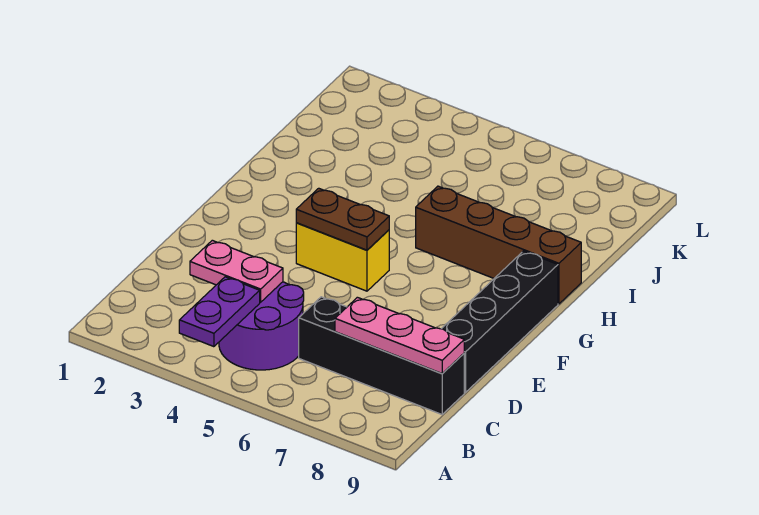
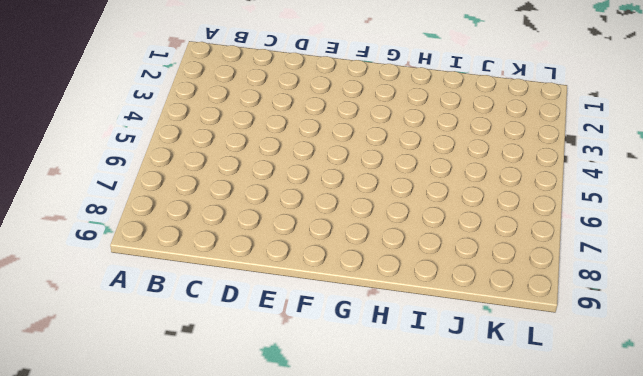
none -> purple 2x2 round brick [219,282,304,370]
none -> black 1x4 brick [299,297,464,414]

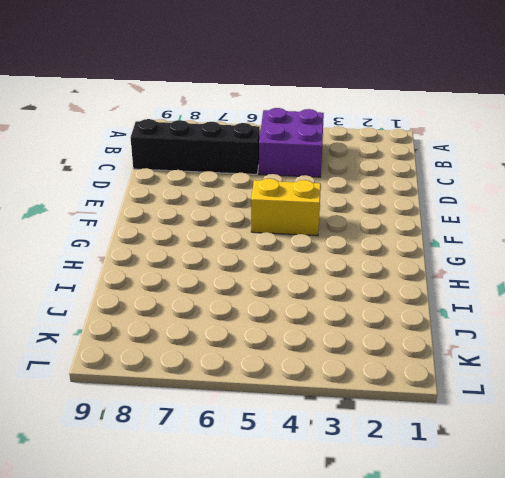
purple 2x2 brick [259,108,324,177] -> purple 2x2 round brick [219,282,304,370]
none -> black 1x4 brick [442,251,558,392]
none -> brown 1x4 brick [416,186,581,304]

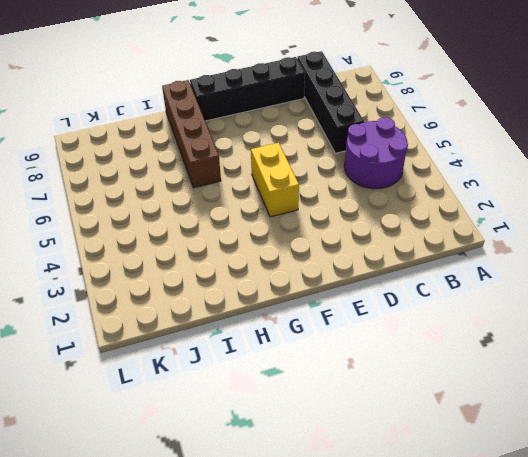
none -> purple 1x2 plate [179,277,260,347]
none -> pink 1x2 plate [190,240,283,302]

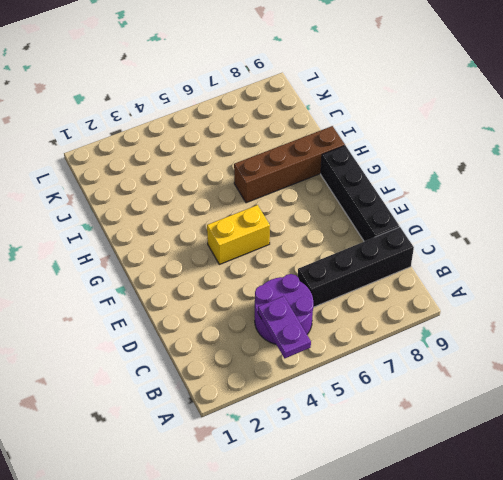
none -> pink 1x2 plate [190,240,283,302]
none -> pink 1x3 plate [335,297,464,374]

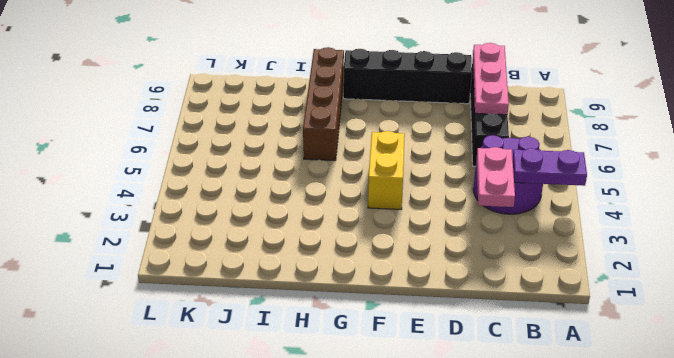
none -> brown 1x2 plate [296,188,389,250]

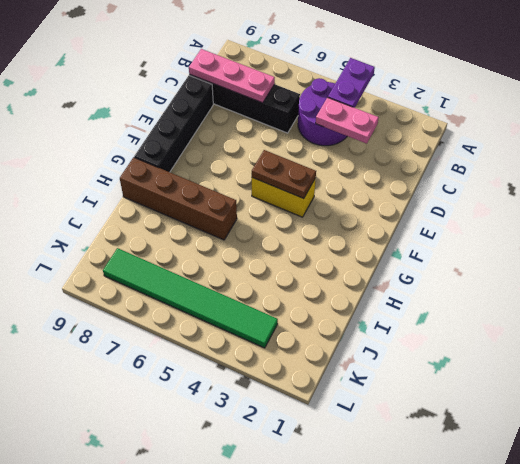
green 1x6 tile [103,248,278,348] -> none

